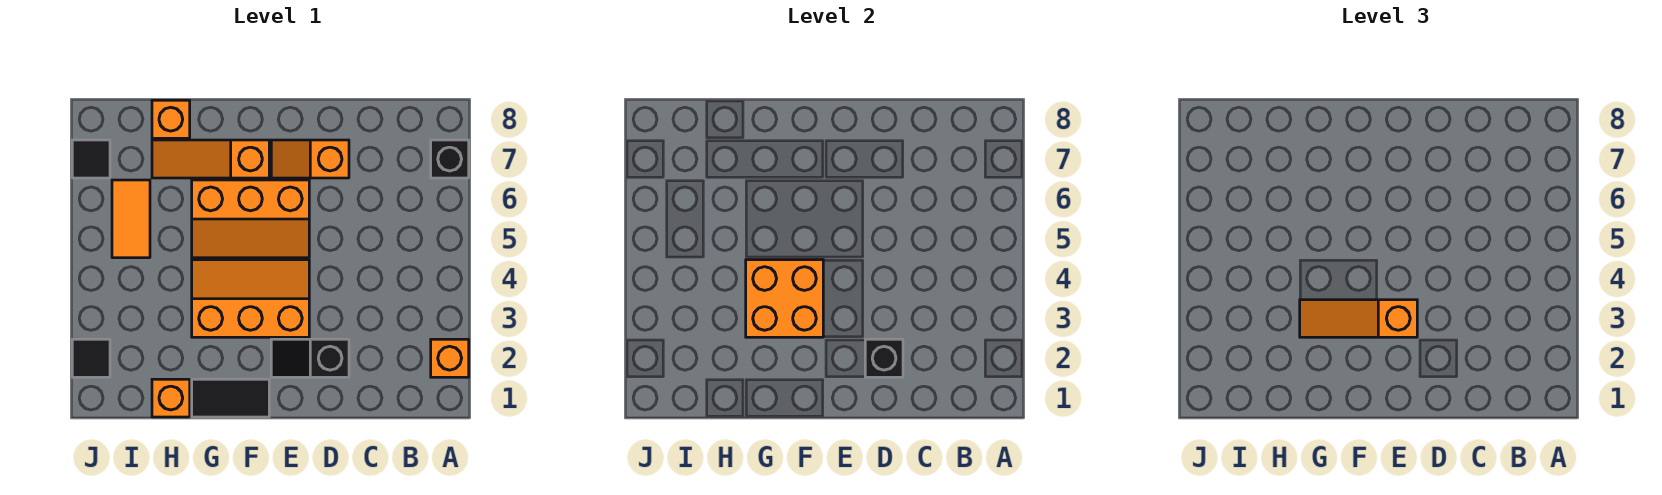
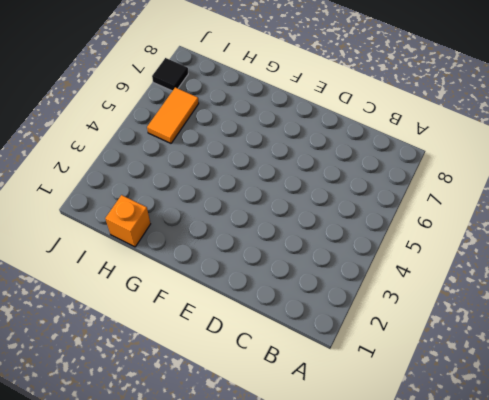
none -> orange 1x1 brick [431,339,469,377]
none -> black 1x1 brick [431,140,469,178]
none -> black 1x2 slope [271,339,349,377]

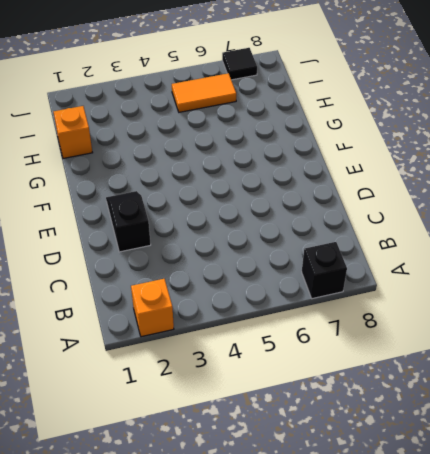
none -> orange 1x2 slope [271,140,349,178]
none -> orange 2x3 slope [192,260,309,337]
none -> orange 2x3 slope [192,180,309,258]

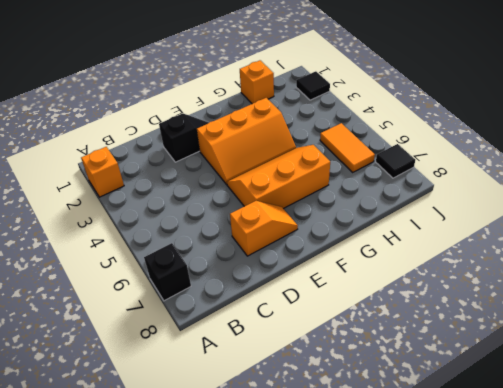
none -> black 1x2 tile [192,379,269,417]
none -> orange 1x3 slope [152,140,269,178]
none -> orange 1x1 brick [152,100,190,138]

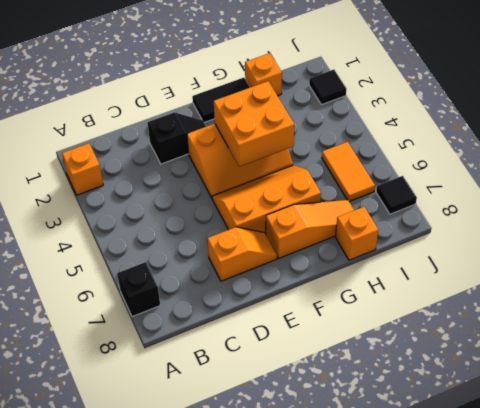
none -> black 1x1 brick [865,339,903,377]
none -> orange 1x3 slope [1300,300,1417,337]

